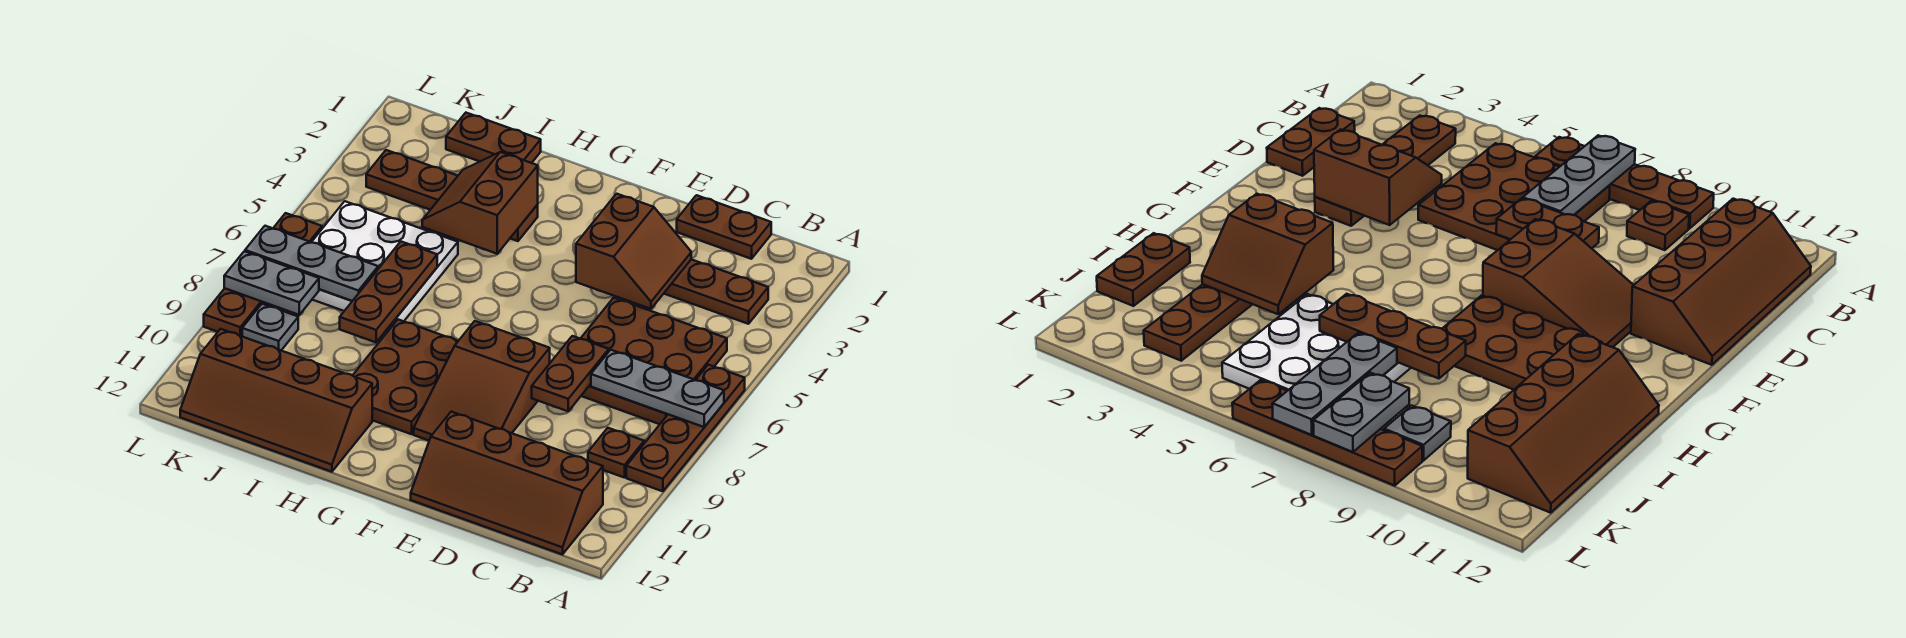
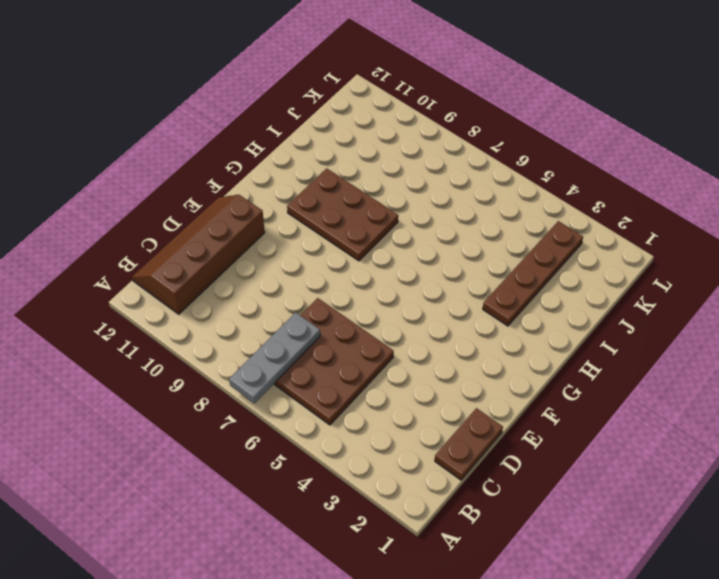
none -> brown 1x4 plate [626,365,745,491]
none -> brown 1x4 plate [664,259,768,324]
none -> brown 1x1 plate [588,428,644,478]

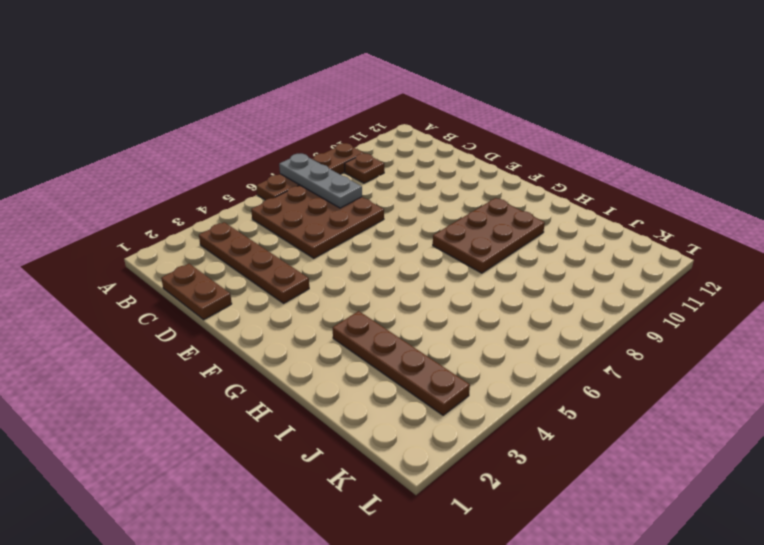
none -> brown 2x4 slope [411,412,603,554]
none -> brown 2x3 slope [414,321,550,440]
none -> brown 2x4 slope [180,329,372,472]

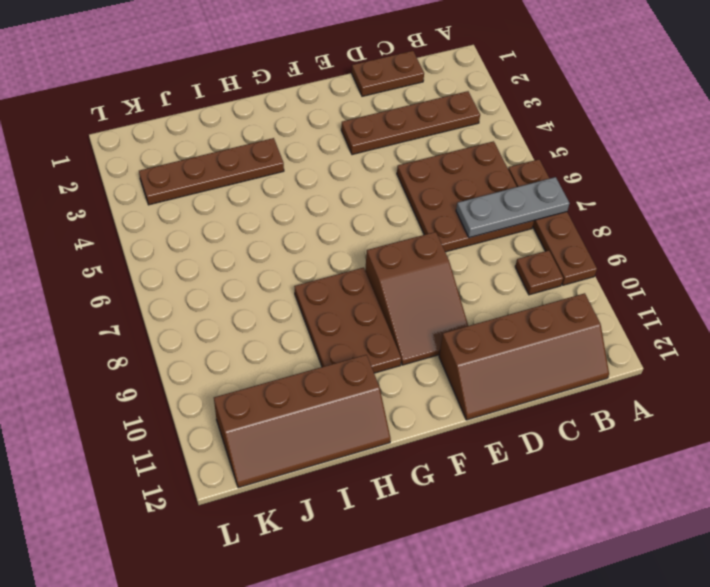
none -> brown 1x2 plate [446,113,541,163]
none -> white 3x3 plate [312,201,458,328]
none -> grey 1x1 plate [242,304,298,350]

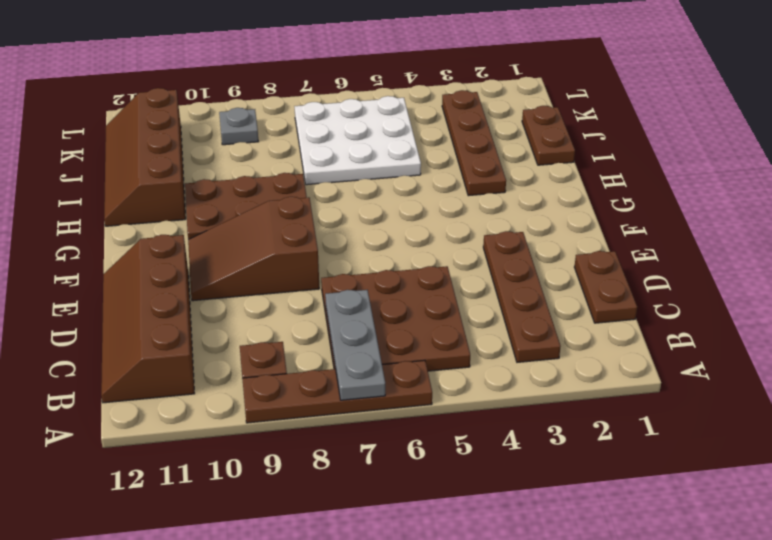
none -> brown 1x4 plate [204,213,322,336]
none -> brown 2x2 slope [576,194,691,309]
none -> brown 1x2 plate [532,336,609,411]

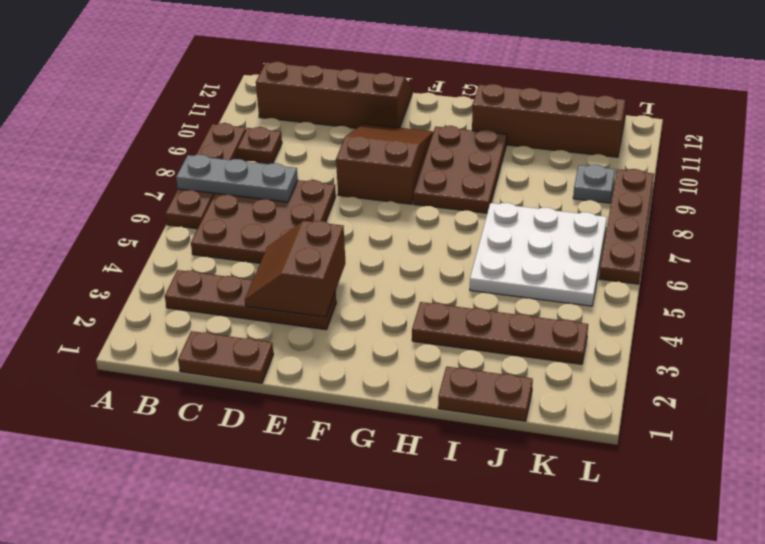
none -> brown 1x2 plate [532,336,609,411]
none -> brown 2x2 slope [422,152,538,254]
none -> brown 1x3 plate [340,242,437,342]

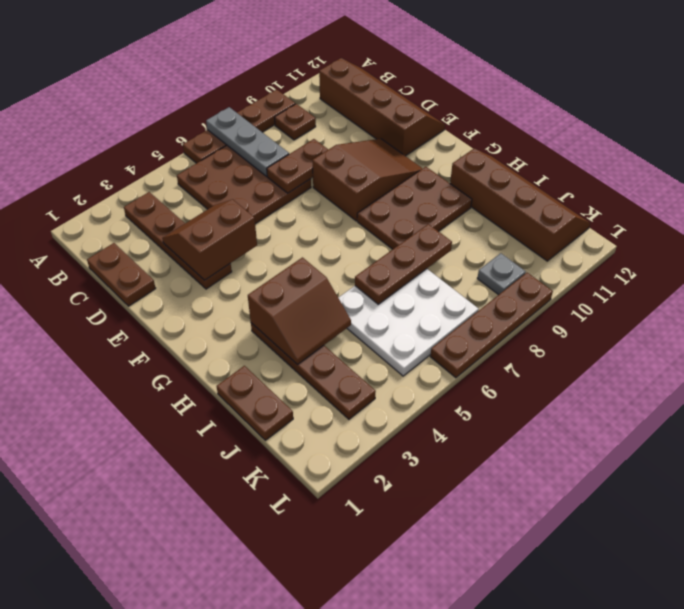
none -> grey 1x3 plate [245,226,378,301]
none -> grey 1x2 plate [224,251,319,315]

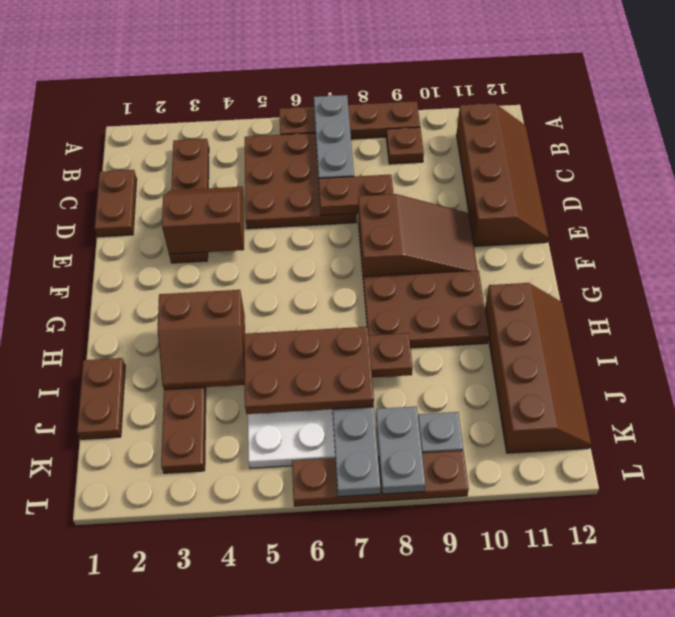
brown 2x3 plate [244,327,374,414] -> none

